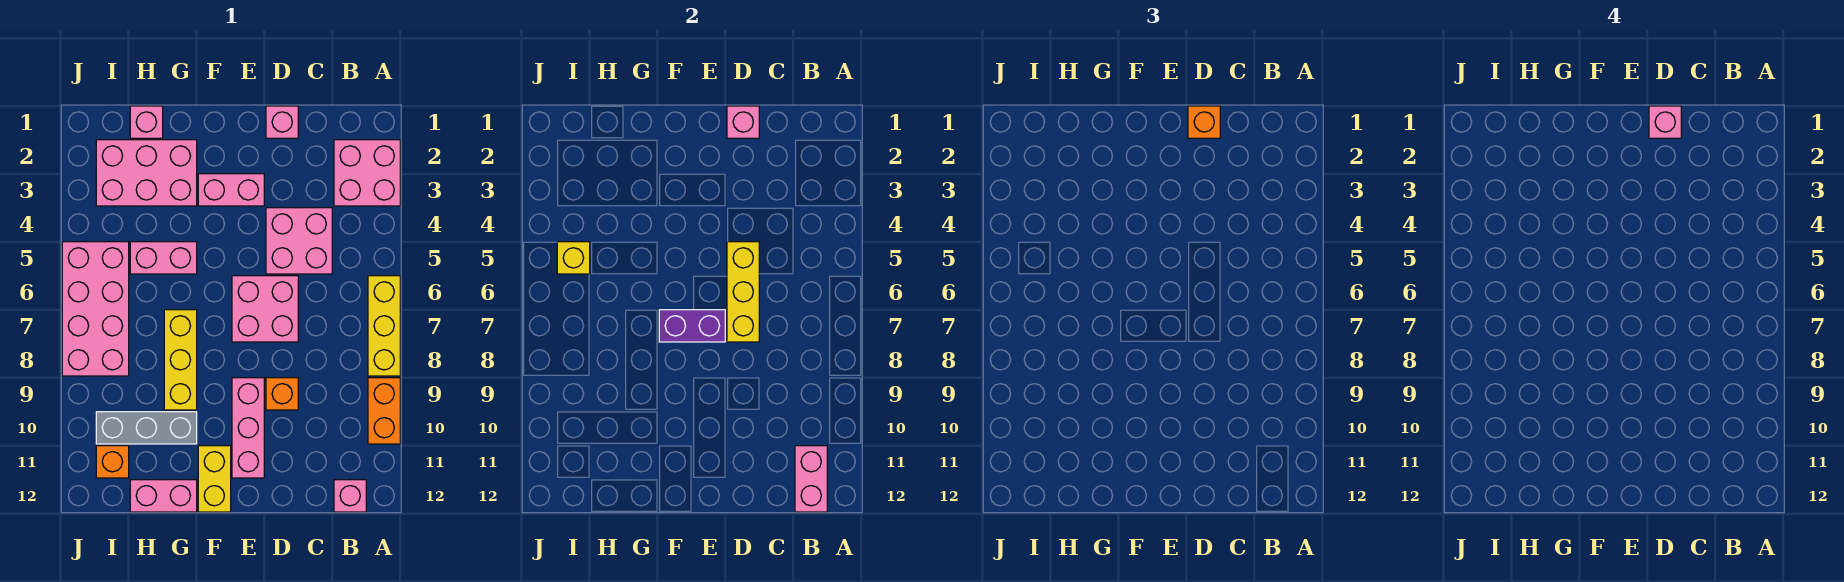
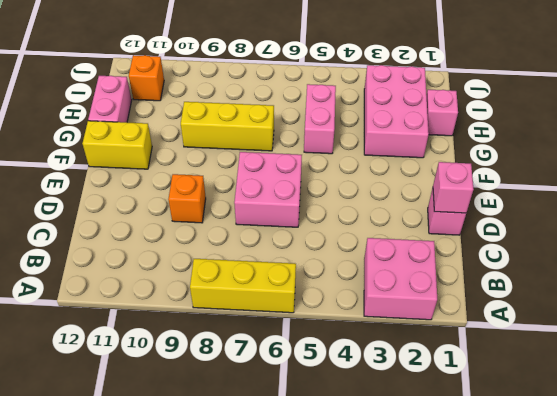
none -> orange 1x2 brick [368,378,400,444]
none -> pink 1x1 brick [334,480,366,512]
none -> pink 2x2 brick [266,208,332,274]

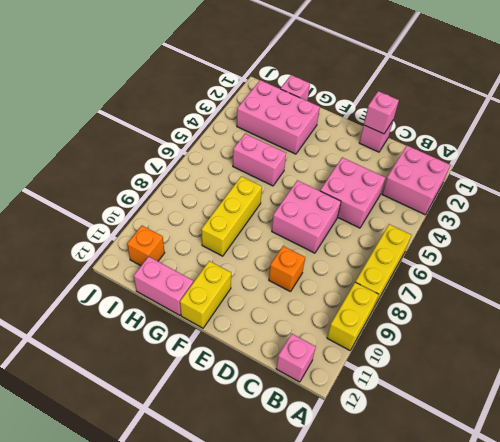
yellow 1x2 brick [327,282,379,350] -> orange 1x2 brick [368,378,400,444]
none -> pink 1x2 brick [198,174,264,206]
none -> pink 1x3 brick [232,378,264,478]
none -> grey 1x3 brick [96,412,197,444]

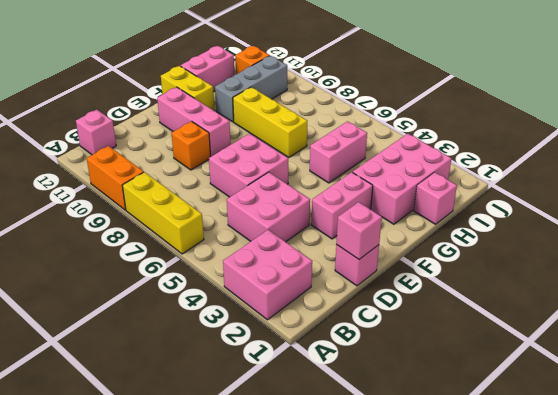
none -> pink 2x4 brick [62,242,129,376]
none -> pink 1x2 brick [795,446,827,512]
none -> yellow 1x3 brick [727,242,759,342]

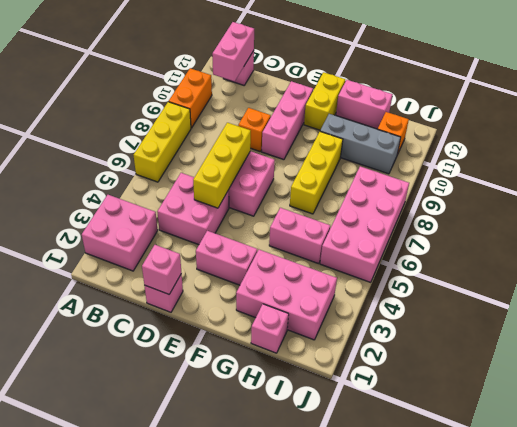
none -> purple 1x2 brick [659,310,725,342]
none -> yellow 1x1 brick [557,242,590,274]
none -> orange 1x1 brick [1188,106,1220,138]

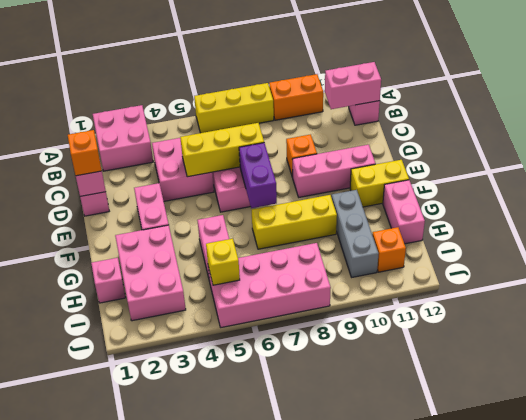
none -> pink 1x1 brick [1649,106,1681,138]

